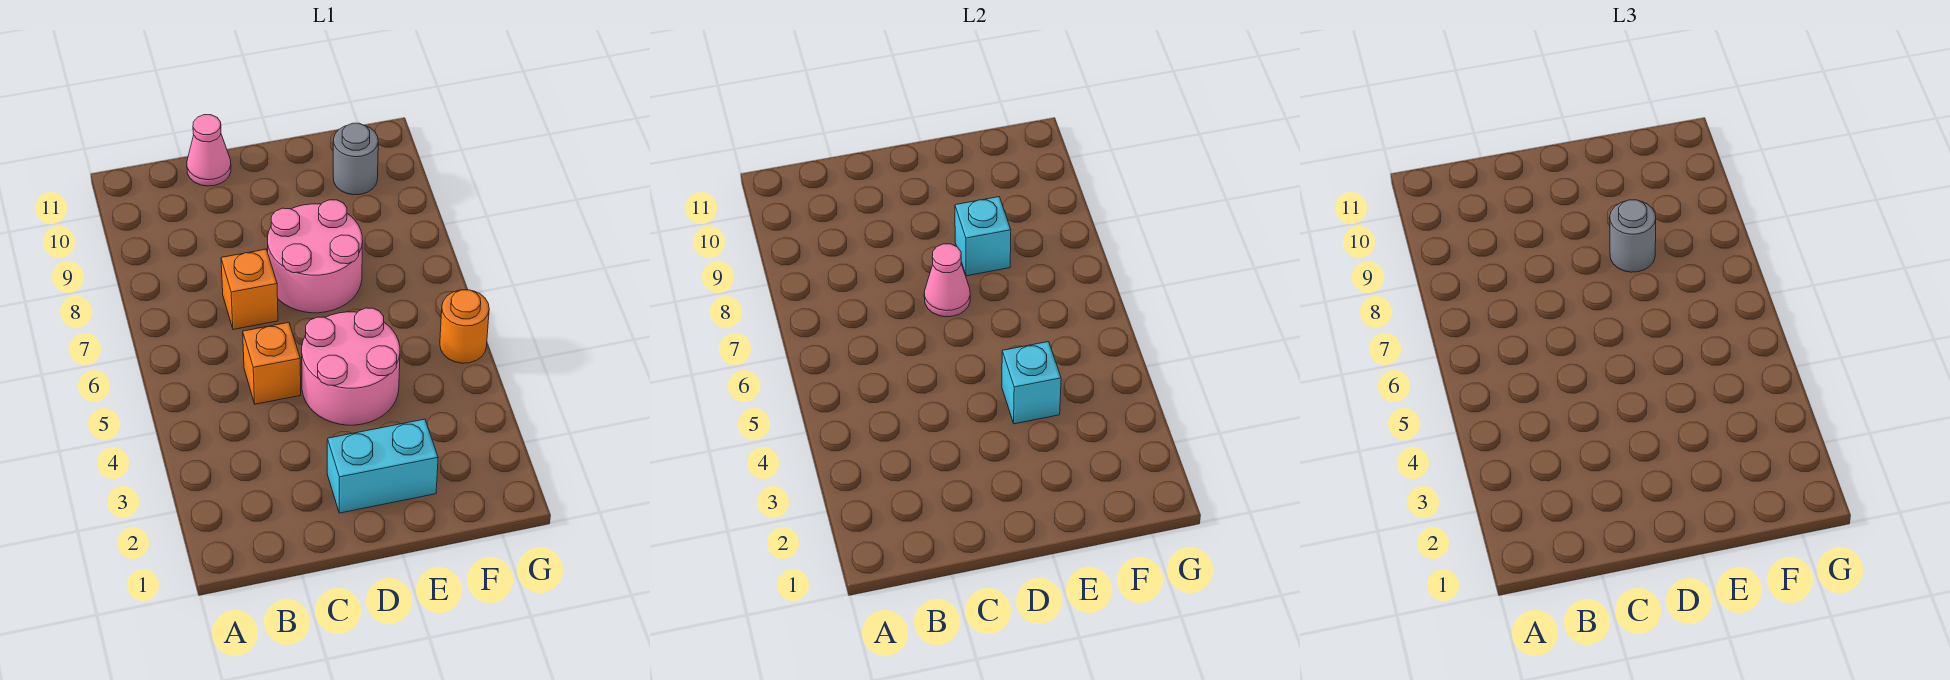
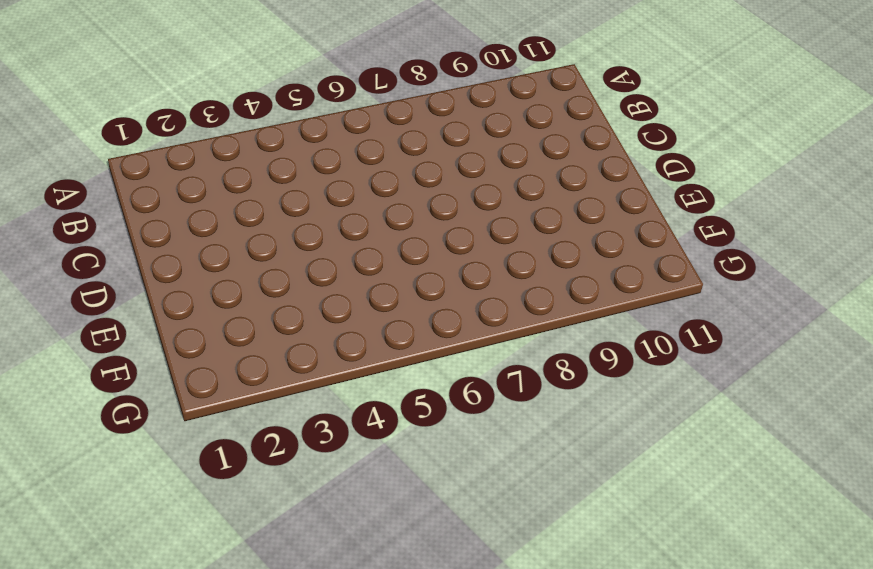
none -> orange 1x1 brick [243,323,301,404]
none -> orange 1x1 brick [221,249,278,329]
none -> pink 1x1 cone [187,115,231,186]

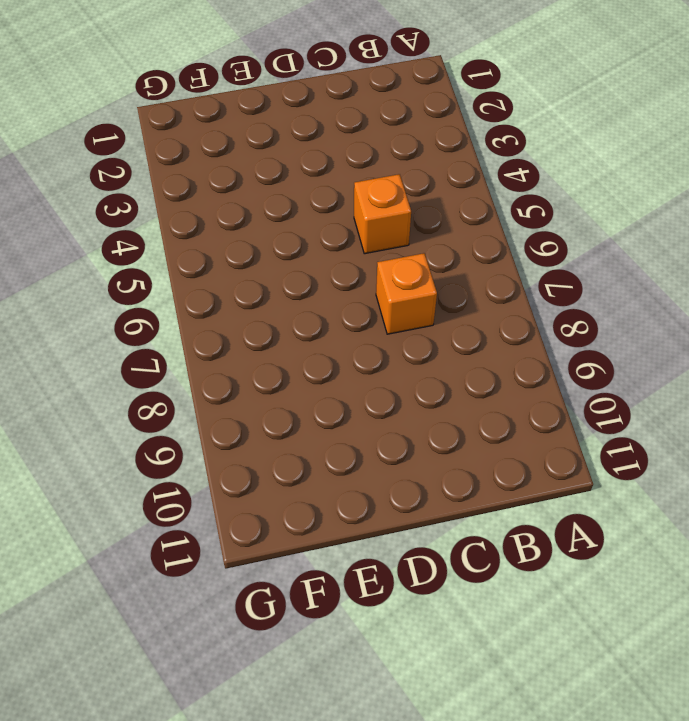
none -> pink 1x1 cone [187,115,231,186]
none -> cyan 1x2 brick [327,419,438,513]
none -> pink 2x2 round brick [302,308,400,425]

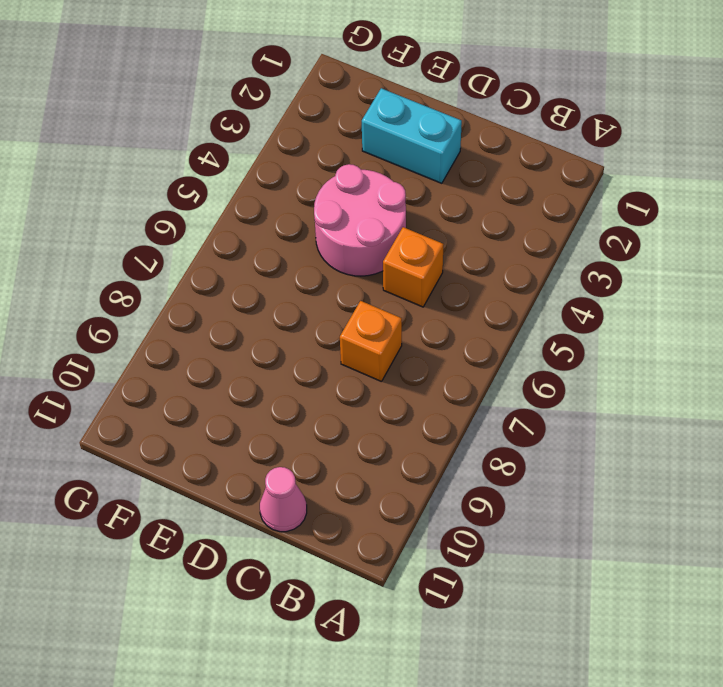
none -> pink 2x2 round brick [268,200,363,313]
none -> grey 1x1 round brick [333,123,378,195]
none -> orange 1x1 round brick [440,290,489,363]

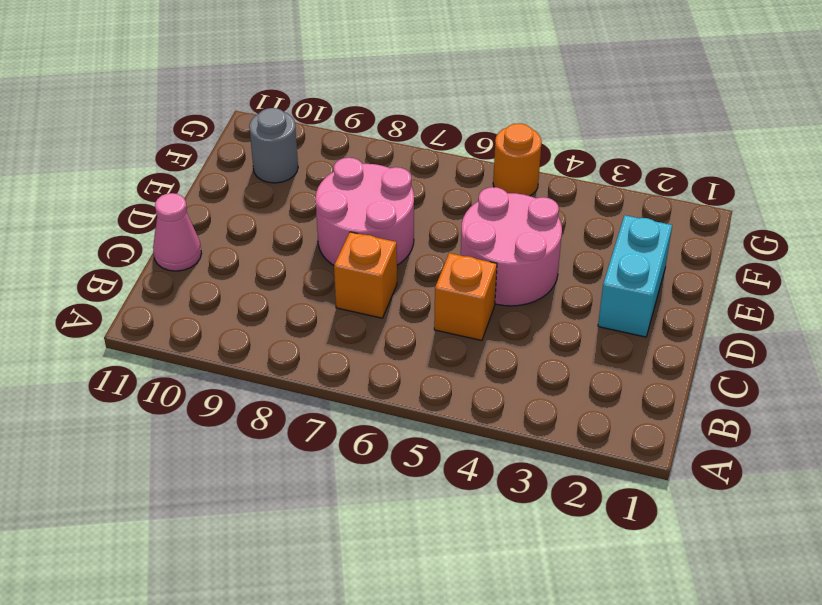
none -> pink 1x1 cone [924,244,970,317]
none -> cyan 1x1 brick [1002,342,1061,424]
none -> cyan 1x1 brick [955,197,1011,276]

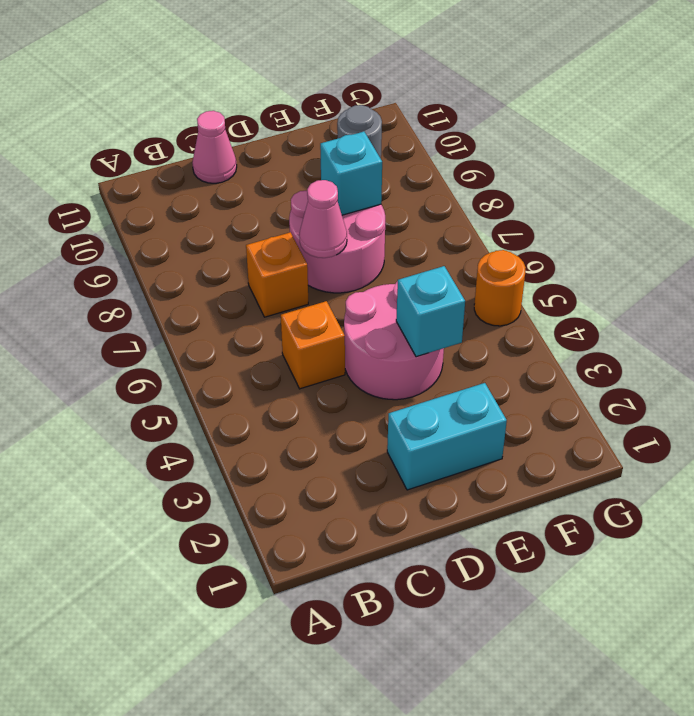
none -> grey 1x1 round brick [1610,200,1656,272]

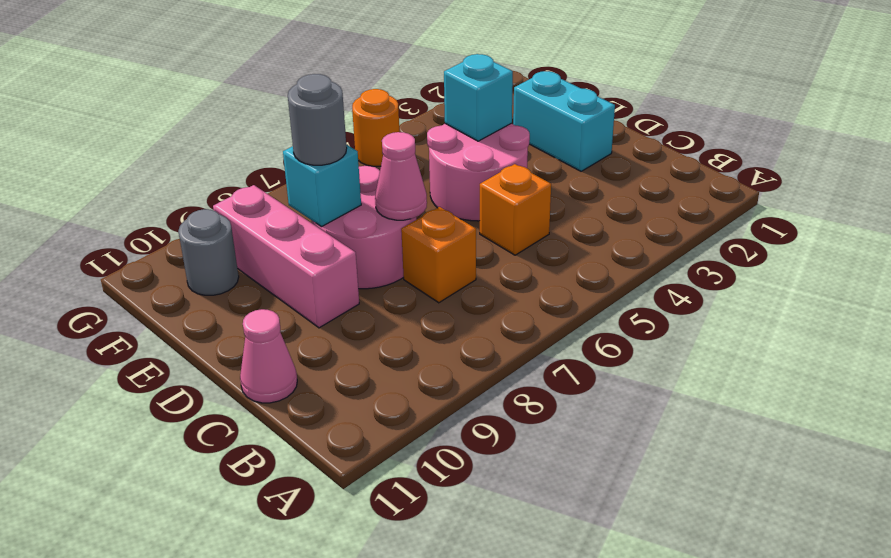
pink 1x3 brick [213,185,359,328] -> none

